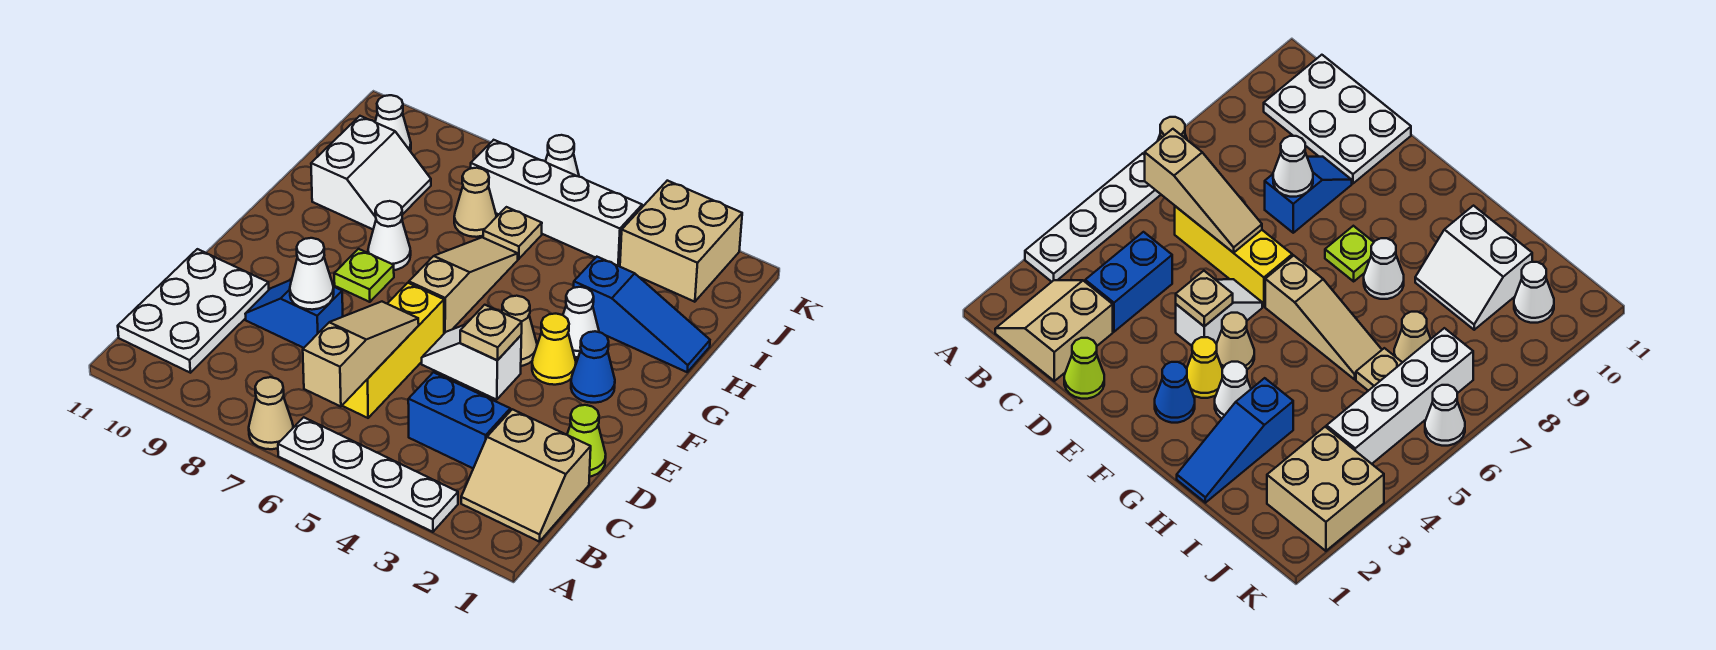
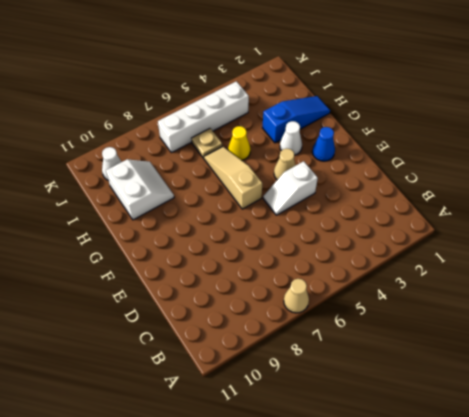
yellow 1x1 cone [228,126,250,160] -> yellow 1x1 cone moved to [532,314,576,385]
none -> white 1x4 plate [278,417,458,532]
none -> tan 2x2 slope [461,409,591,542]
none -> white 2x3 plate [118,249,269,373]

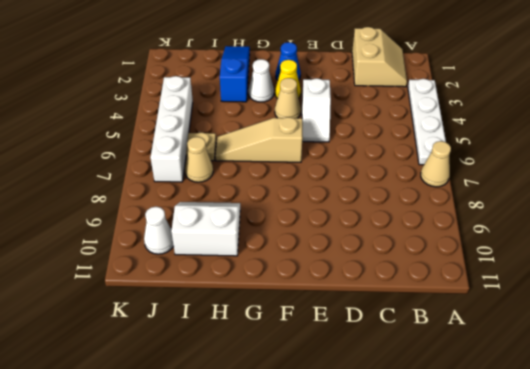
none -> white 2x3 plate [118,249,269,373]
none -> blue 1x2 brick [408,372,510,468]
none -> yellow 1x3 brick [342,283,444,418]

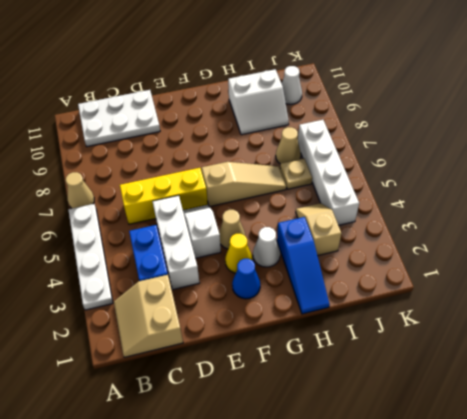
white 1x3 brick [153,196,199,289] -> none
tan 1x2 slope [296,203,341,256] -> none
none -> lime 1x1 cone [567,405,606,477]
none -> blue 1x2 slope [245,280,343,348]
none -> lime 1x1 plate [334,249,394,302]

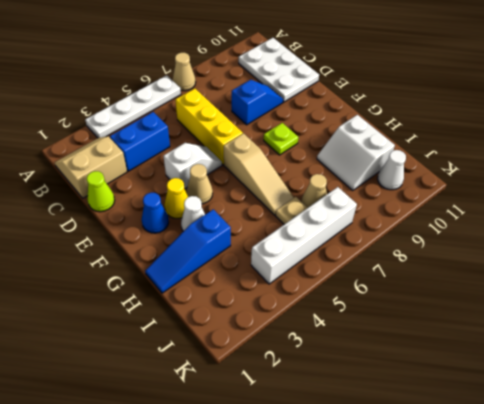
none -> white 1x1 cone [368,201,411,270]
none -> tan 2x2 brick [620,181,742,302]
none -> white 1x1 cone [545,135,579,177]

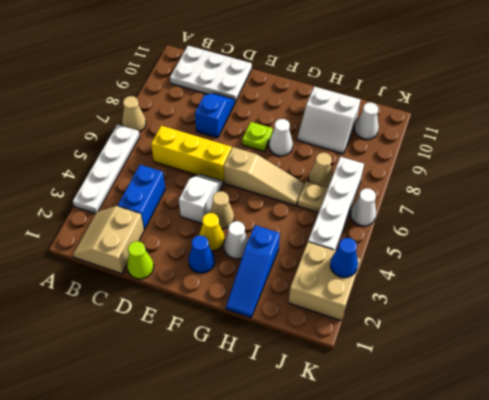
blue 1x1 cone [330,238,358,278] -> none
none -> tan 1x3 slope [303,302,419,407]
none -> white 1x1 cone [290,238,334,310]
none -> tan 1x1 plate [460,305,522,360]

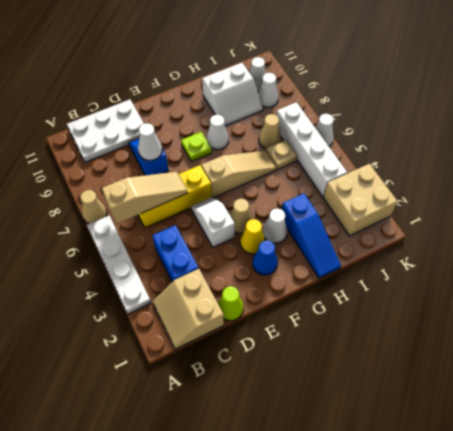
white 1x1 cone [258,73,278,108] -> none
none -> tan 1x1 plate [460,305,522,360]

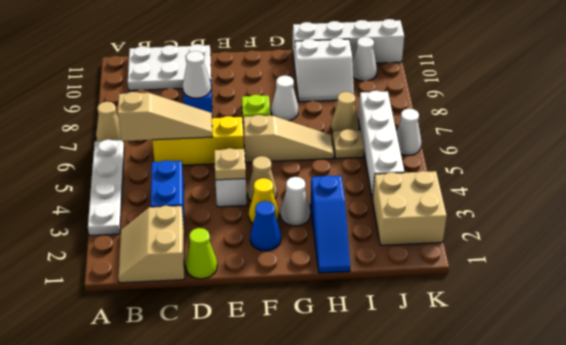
white 1x4 brick [293,19,404,66] -> none

